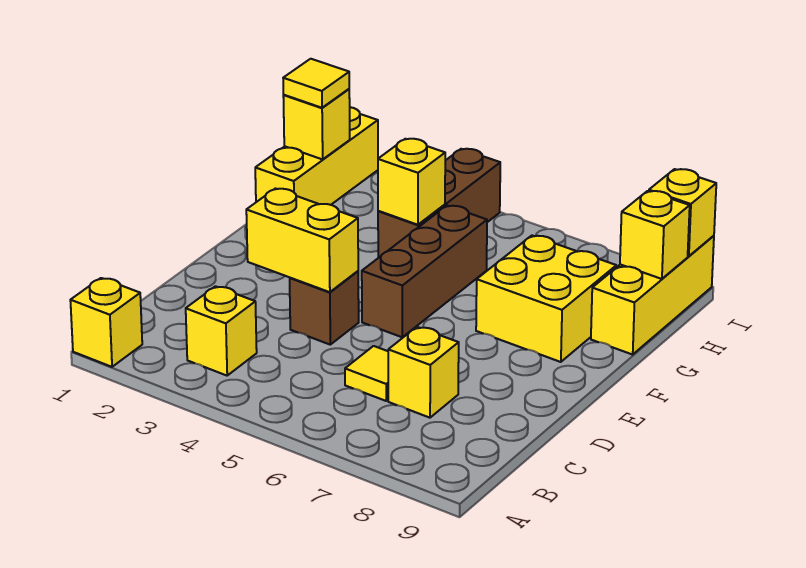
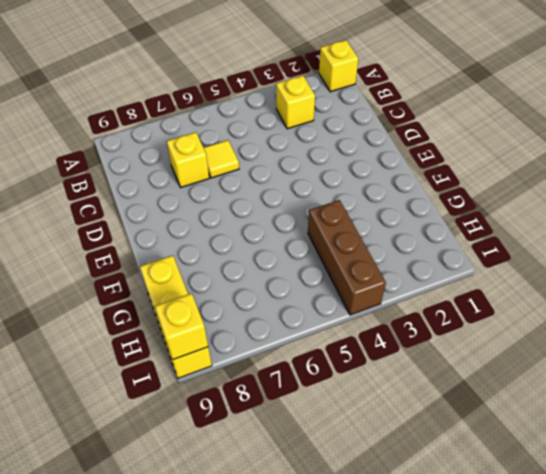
none -> brown 1x1 brick [290,271,359,345]
none -> brown 1x3 brick [362,206,487,337]
none -> yellow 2x2 brick [476,236,616,362]

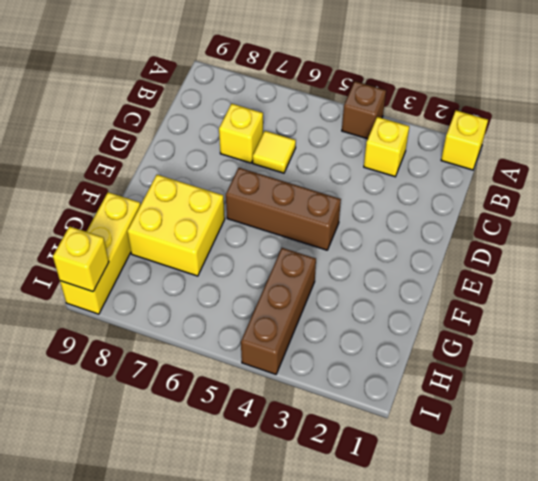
brown 1x1 brick [342,81,386,139] -> brown 1x1 brick moved to [290,271,359,345]
brown 1x3 brick [226,168,341,250] -> brown 1x3 brick turned to [362,206,487,337]
none -> yellow 1x3 brick [255,107,378,205]
none -> yellow 1x2 brick [246,189,358,292]
none -> yellow 1x1 brick [378,139,445,225]

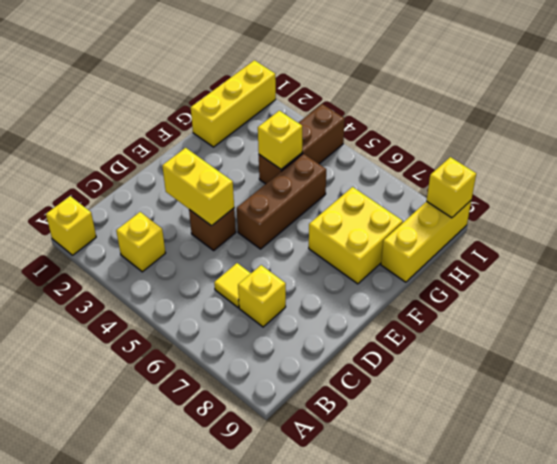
none -> yellow 1x1 brick [283,89,350,159]
none -> yellow 1x1 brick [620,191,690,279]
none -> yellow 1x1 tile [283,59,349,108]

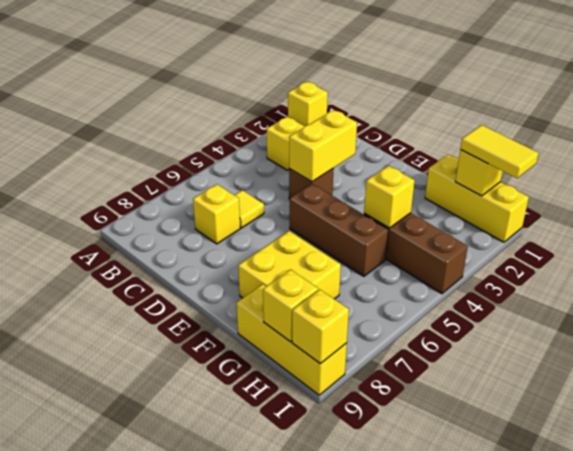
yellow 1x2 tile [460,125,539,178] -> yellow 1x1 tile [283,59,349,108]

